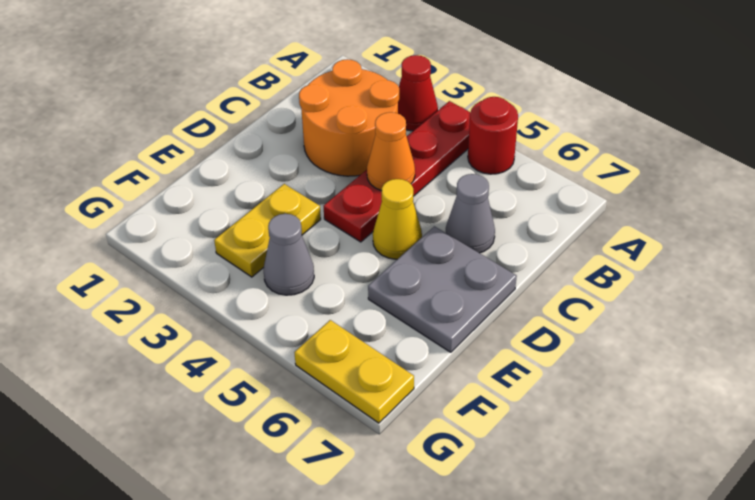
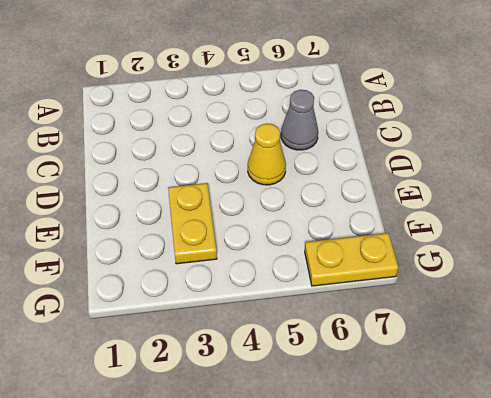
none -> red 1x1 cone [398,55,438,131]
none -> red 1x4 plate [324,101,470,242]

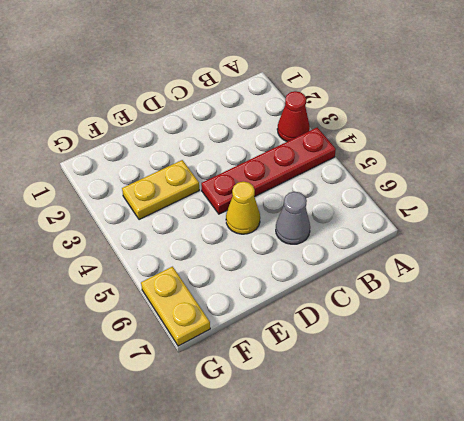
none -> red 1x1 round brick [468,97,518,174]
none -> orange 2x2 round brick [299,59,399,176]

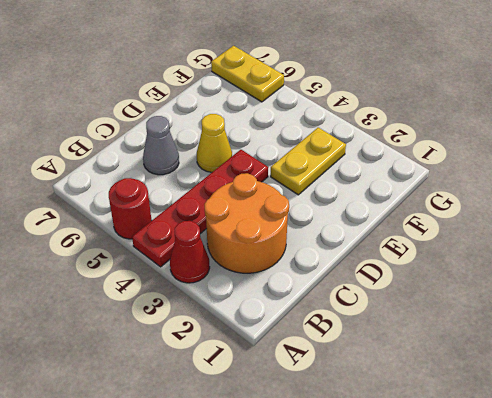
none -> grey 2x2 plate [368,226,517,352]
none -> grey 1x1 cone [264,214,314,295]

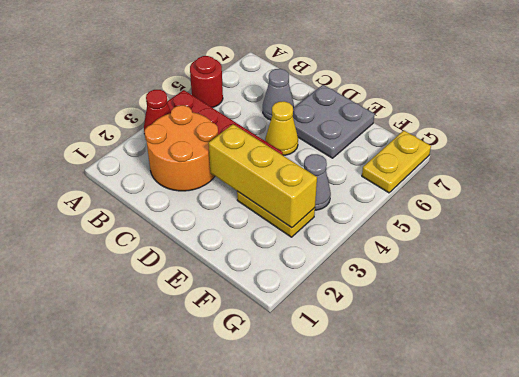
yellow 1x3 brick [209,124,317,228] -> none
none -> orange 1x1 cone [367,112,415,191]

